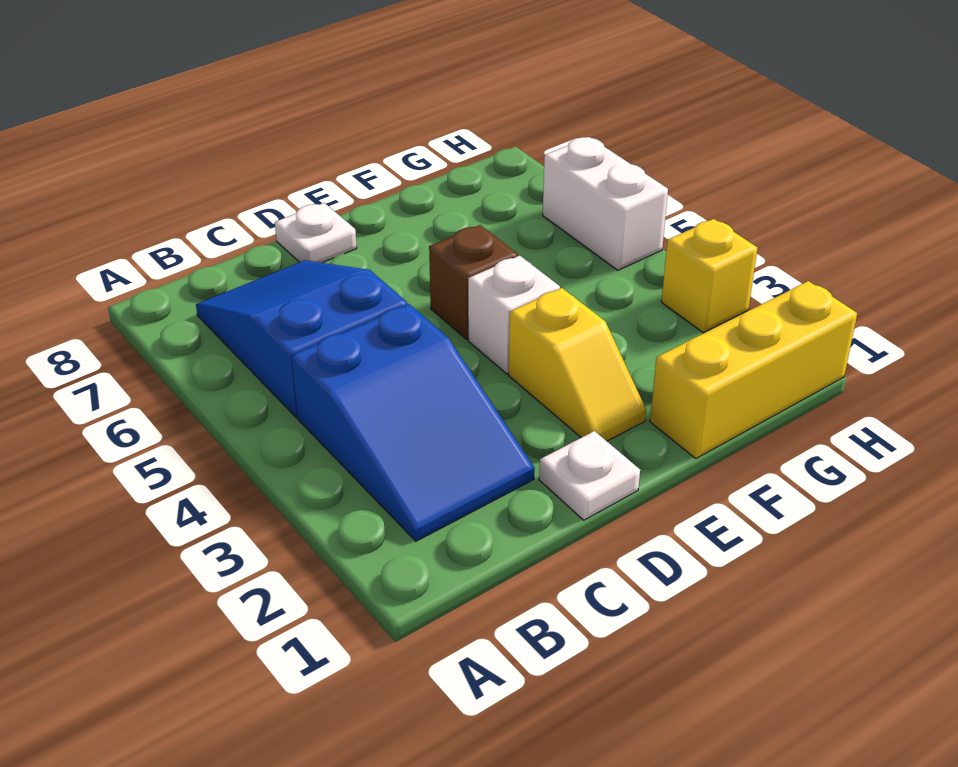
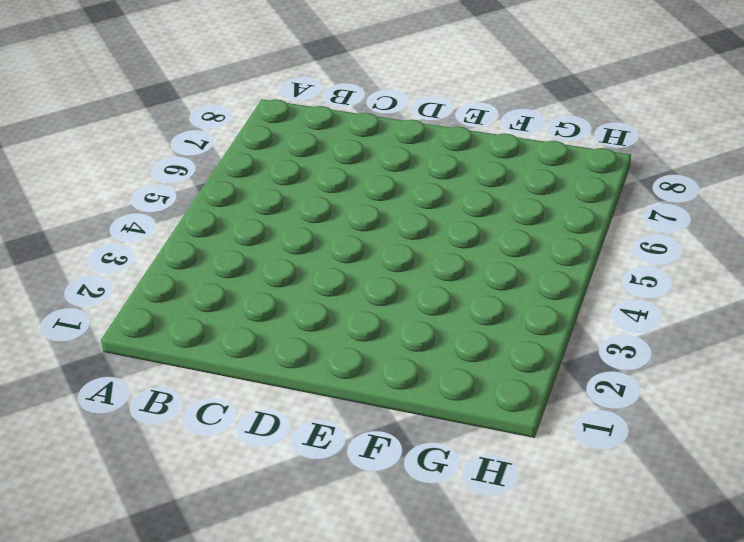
none -> blue 2x3 slope [291,304,535,541]
none -> blue 2x3 slope [196,260,407,418]

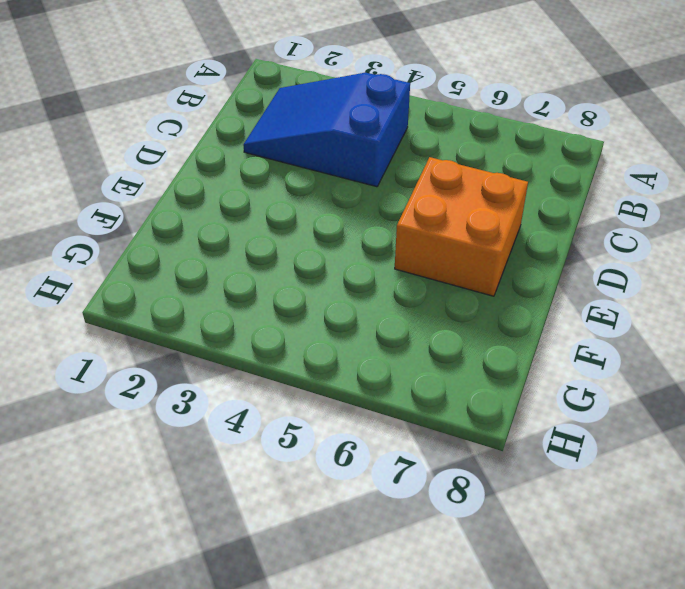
orange 2x2 brick [395,157,528,296] -> none
none -> blue 2x3 slope [196,260,407,418]
none -> white 1x1 plate [539,431,640,520]

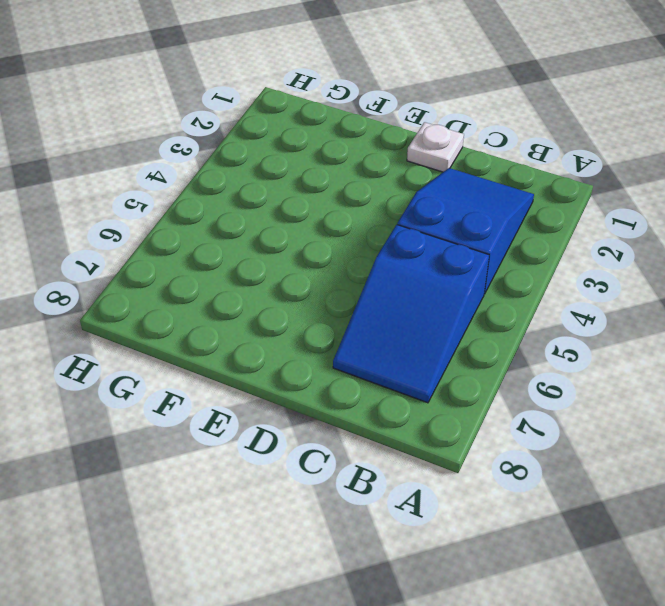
none -> white 1x1 plate [275,203,357,263]
none -> yellow 1x2 slope [509,288,646,441]

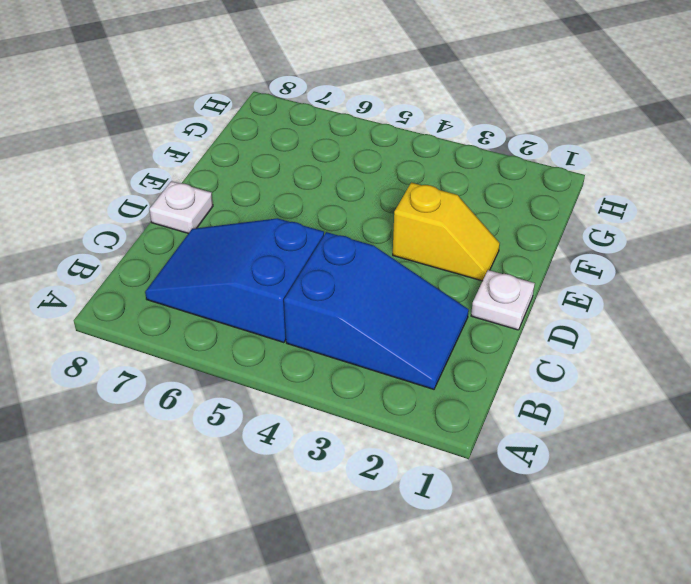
none -> white 1x1 brick [468,256,560,374]
none -> brown 1x1 brick [429,225,518,339]

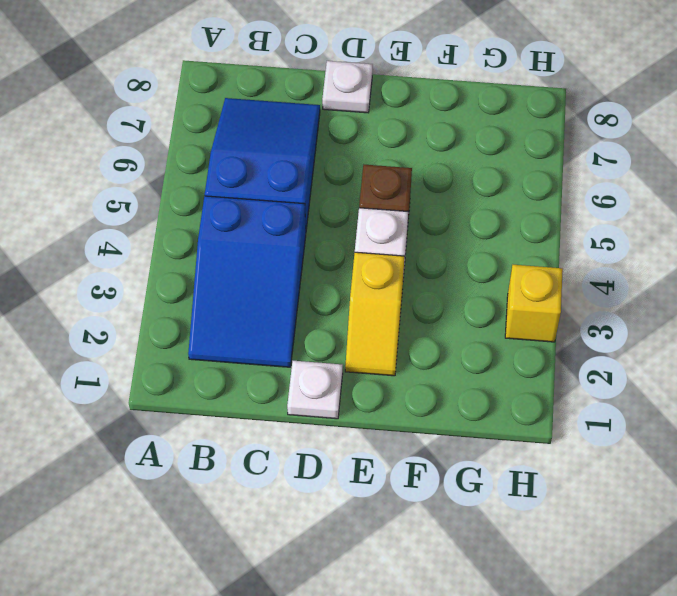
none -> yellow 1x3 brick [650,281,857,458]
none -> white 1x2 brick [543,137,668,270]

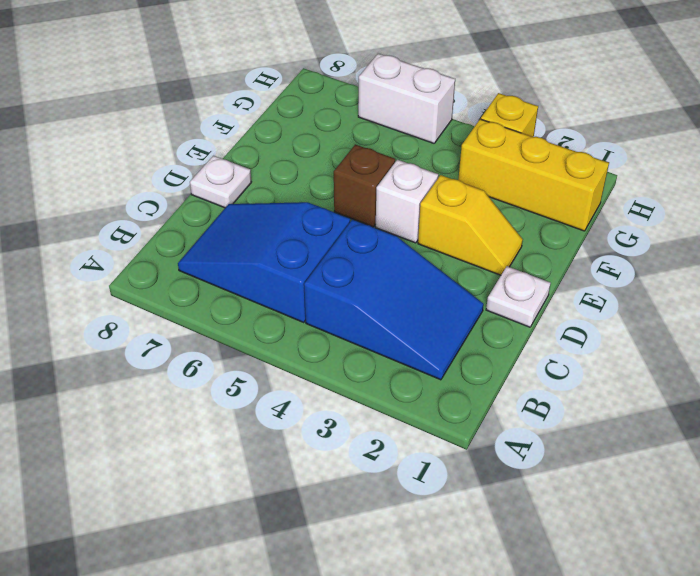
yellow 1x3 brick [458,119,609,231] -> yellow 1x3 brick turned to [650,281,857,458]

